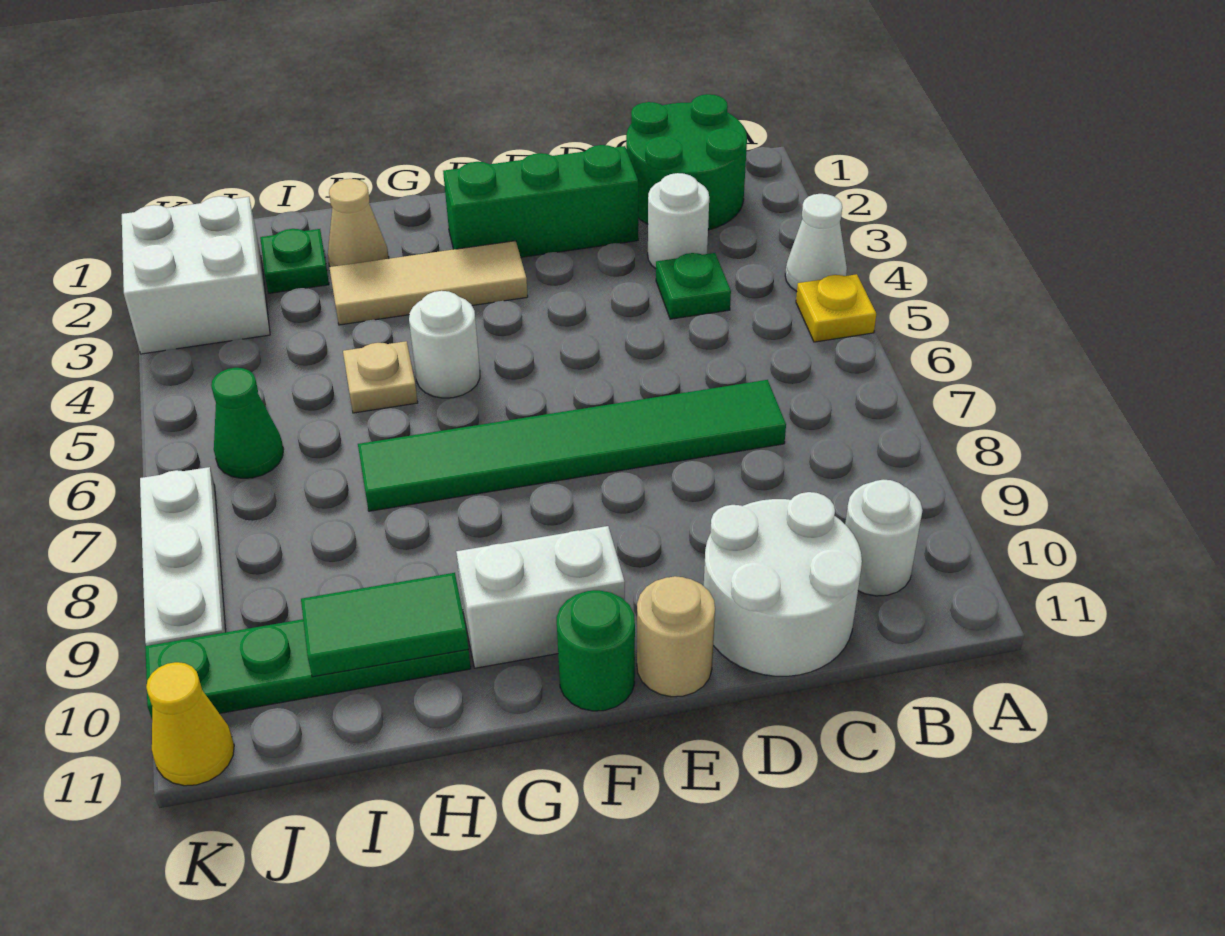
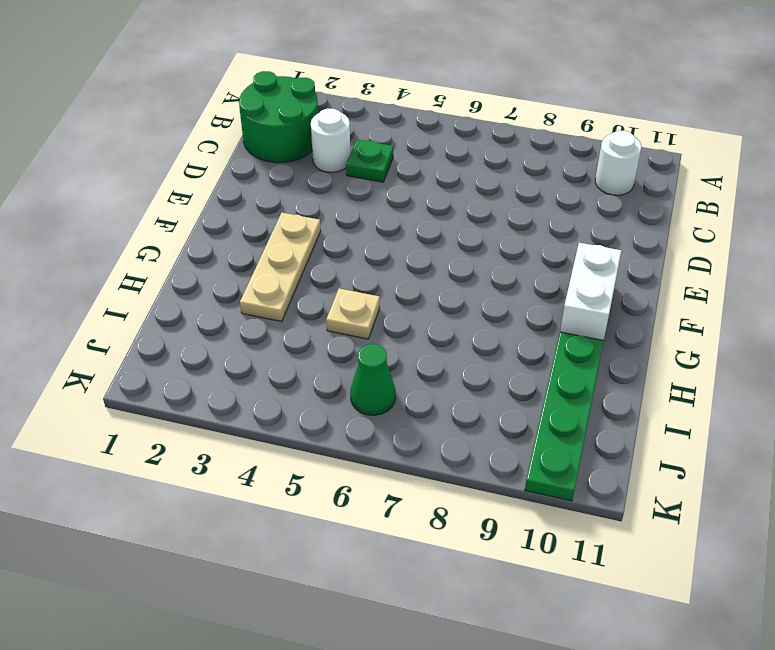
tan 1x3 plate [240,213,321,322] -> tan 1x3 tile [329,241,528,325]
none -> white 1x1 cone [785,194,847,291]
none -> yellow 1x1 plate [796,274,876,342]
none -> green 1x6 tile [358,380,786,511]

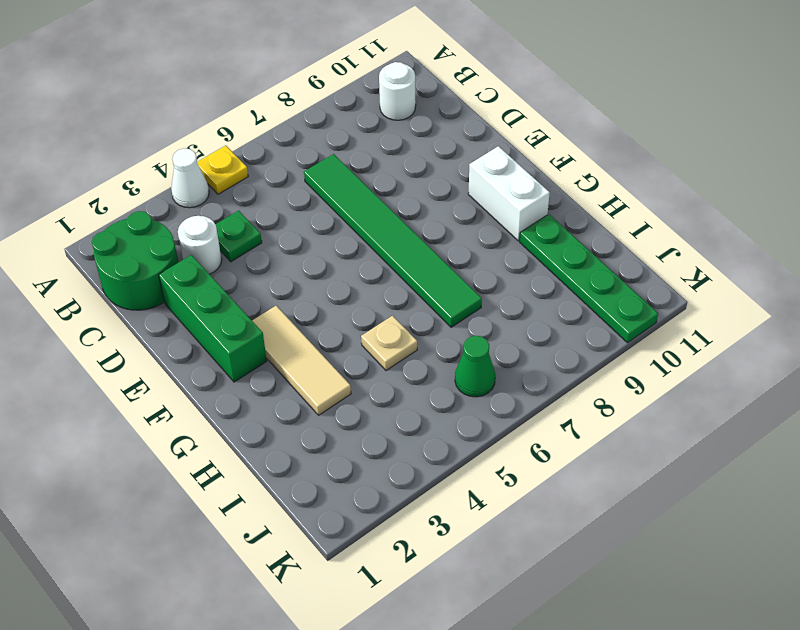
none -> white 2x2 round brick [704,492,862,676]
none -> tan 1x1 round brick [637,576,715,697]
none -> green 1x1 round brick [557,590,635,711]

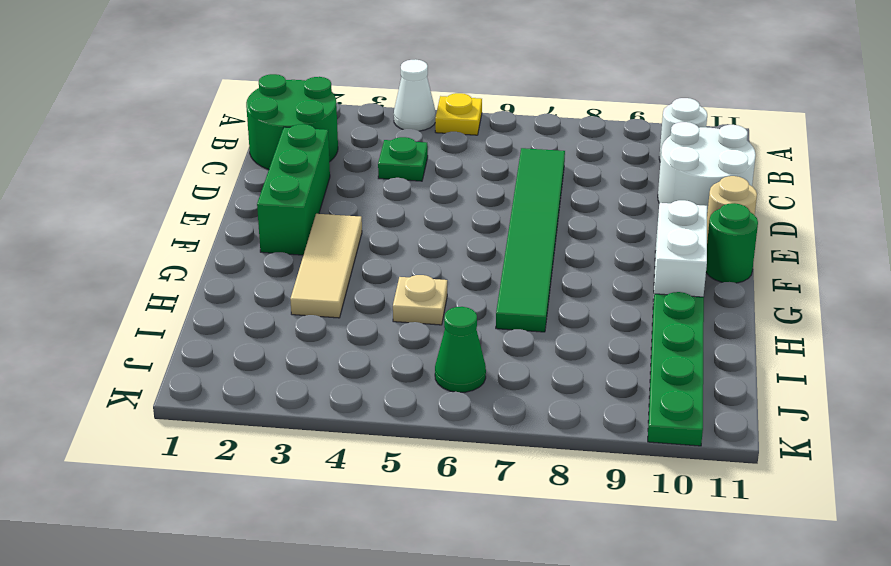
none -> white 1x1 round brick [648,173,709,268]
none -> white 1x1 round brick [409,291,480,398]
none -> tan 1x1 cone [328,179,389,267]

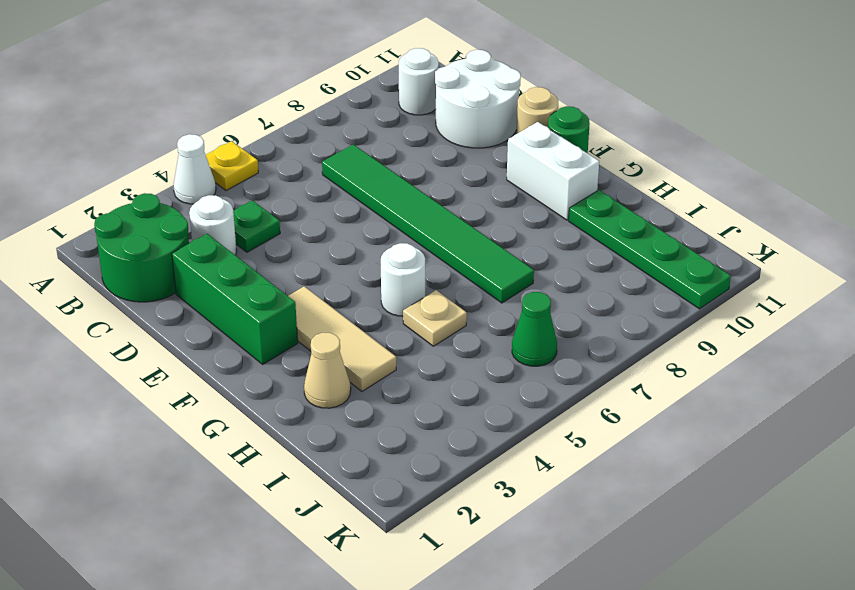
none -> green 1x1 plate [260,229,329,293]
none -> white 2x2 brick [122,196,270,354]
none -> white 1x3 plate [140,467,226,646]

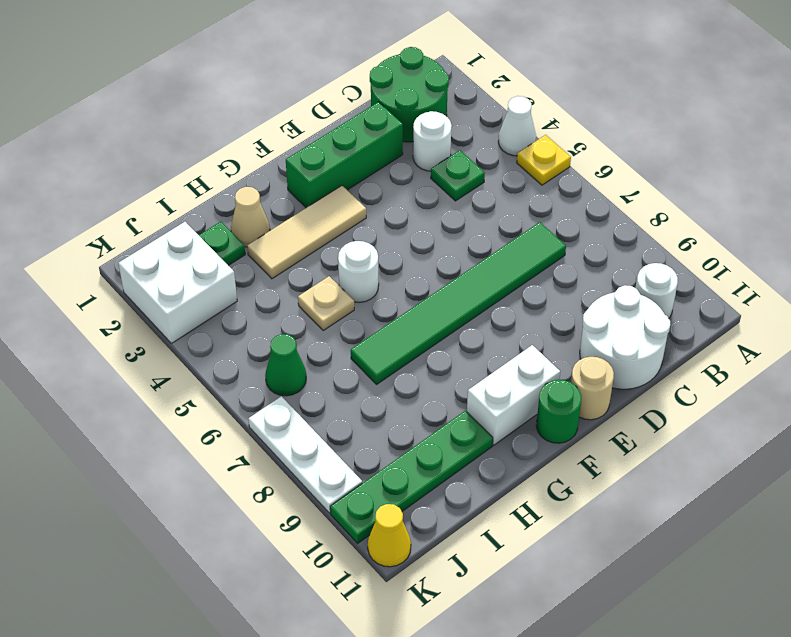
none -> green 1x2 tile [301,573,468,677]

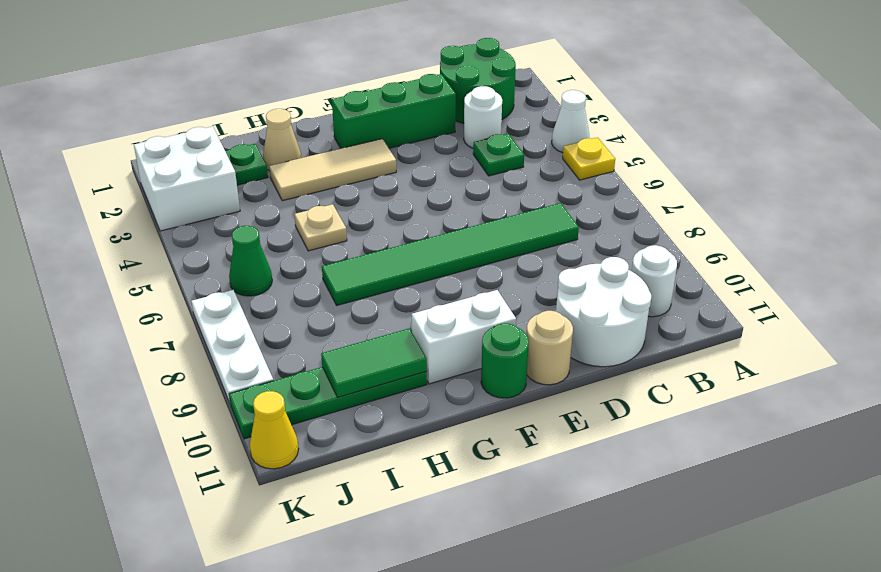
none -> white 1x1 round brick [409,291,480,398]

